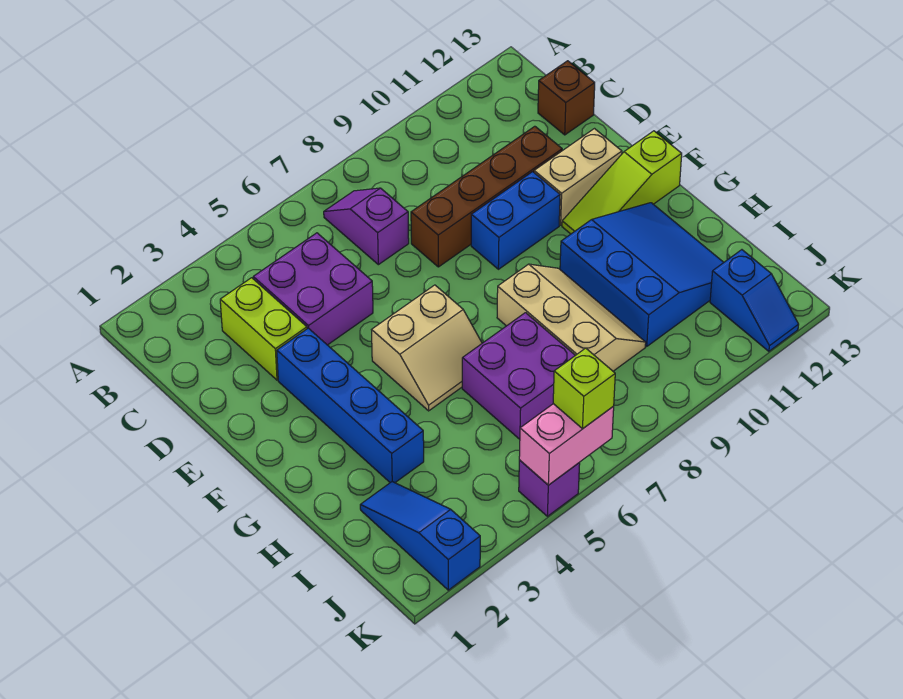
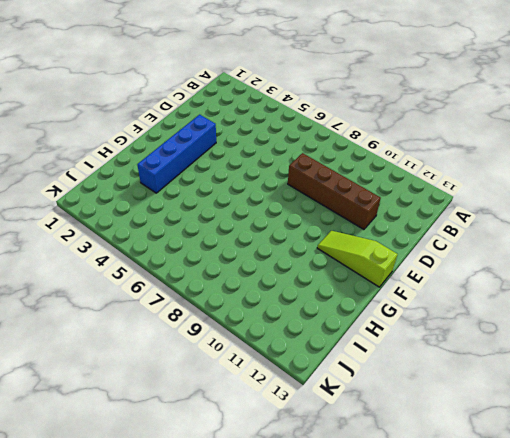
none -> purple 1x2 slope [324,188,409,265]
none -> lime 1x2 brick [220,278,307,380]
none -> purple 2x2 brick [253,233,373,345]

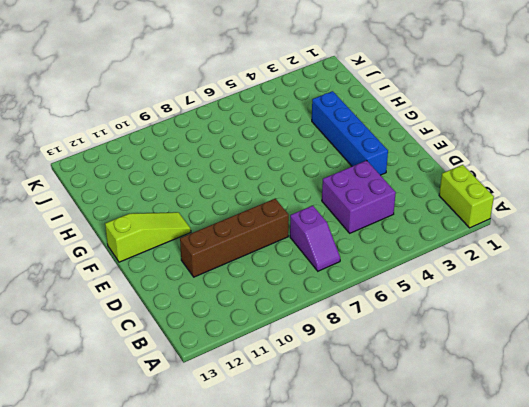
lime 1x2 brick [439,165,494,228] -> lime 1x2 brick moved to [220,278,307,380]
none -> brown 1x1 brick [538,61,595,135]
none -> blue 1x2 brick [471,172,560,269]
none -> tan 1x2 brick [534,129,622,225]

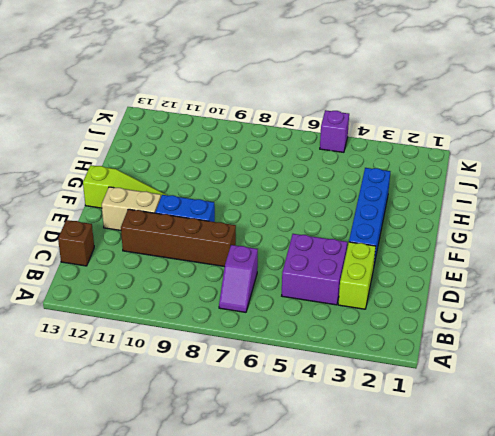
none -> tan 2x2 slope [372,285,482,411]
none -> tan 2x3 slope [497,264,646,371]
none -> blue 3x3 slope [560,203,724,346]

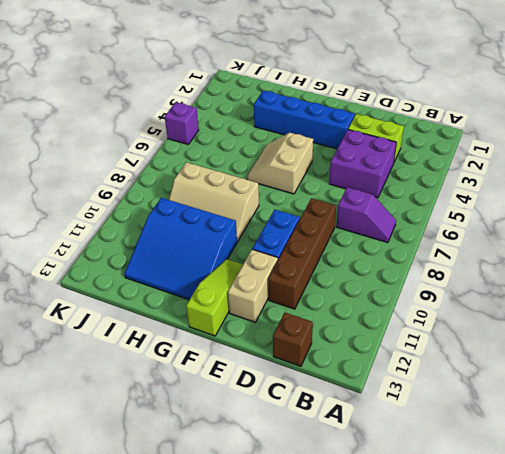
none -> purple 2x2 brick [462,313,575,439]
none -> blue 1x3 slope [360,482,480,590]
none -> blue 1x2 slope [710,250,799,351]

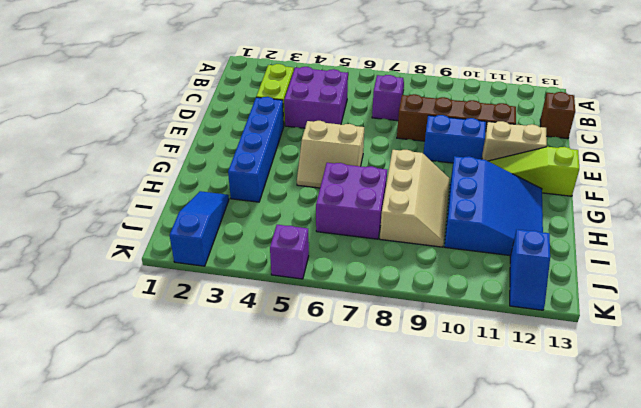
none -> pink 1x2 brick [519,404,614,485]
none -> lime 1x1 brick [553,348,615,429]

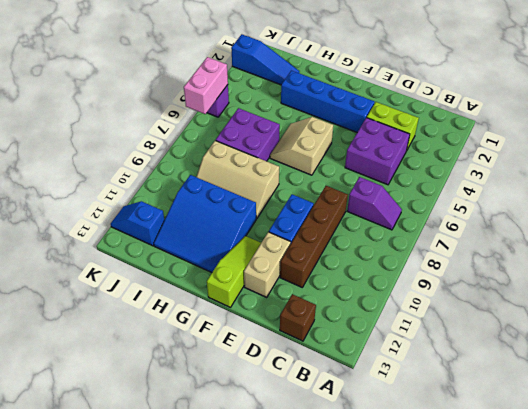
none -> lime 1x1 brick [553,348,615,429]

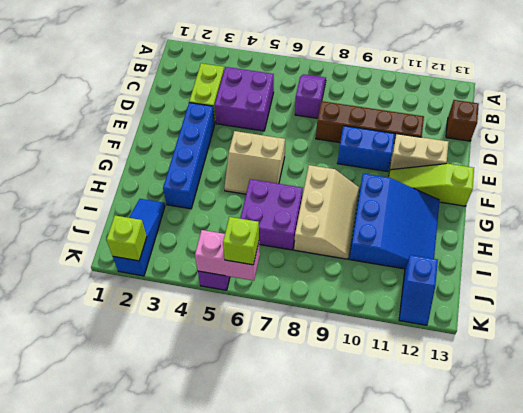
lime 1x1 brick [107,216,147,261] -> none

